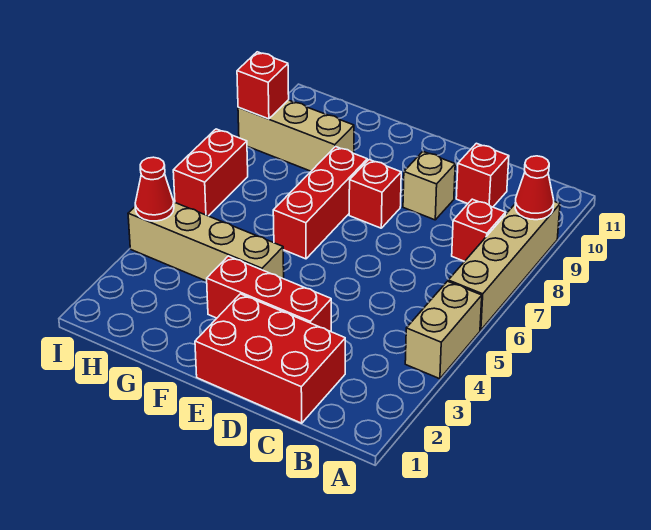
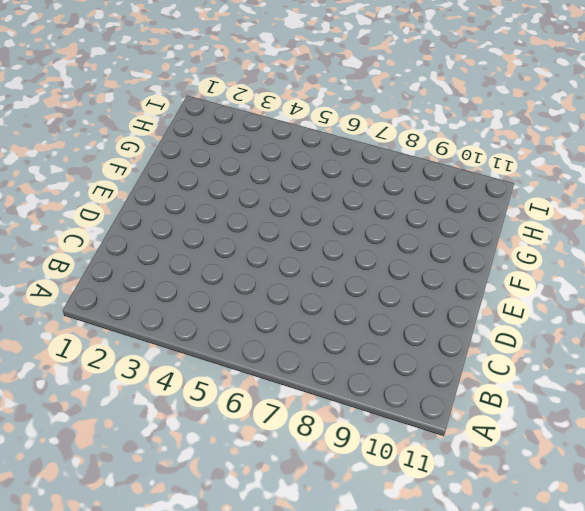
none -> tan 1x2 brick [405,281,482,379]
none -> tan 1x4 brick [448,202,560,330]
none -> red 1x1 brick [452,199,505,261]

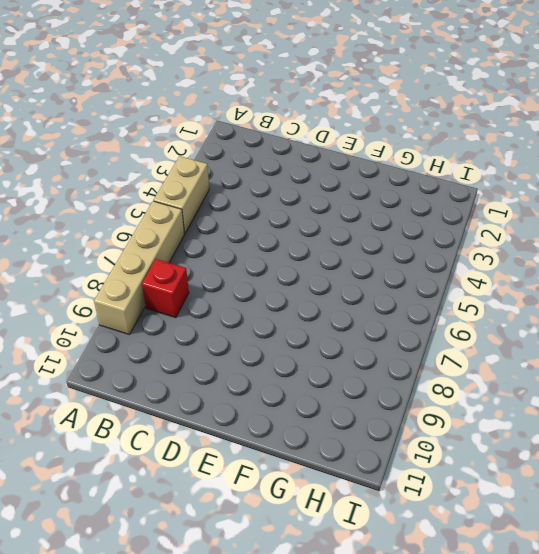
none -> red 2x3 brick [195,294,345,423]
none -> red 1x1 brick [456,143,509,207]
none -> red 1x3 brick [207,256,331,332]

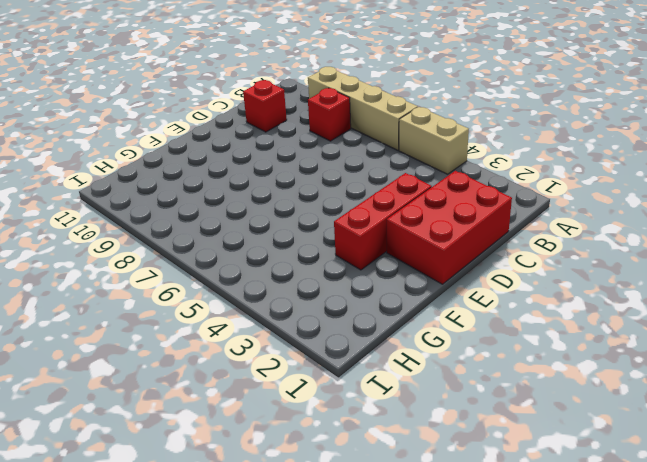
none -> tan 1x1 brick [403,152,455,220]
none -> red 1x1 brick [349,160,401,228]
none -> tan 1x4 brick [128,202,284,281]

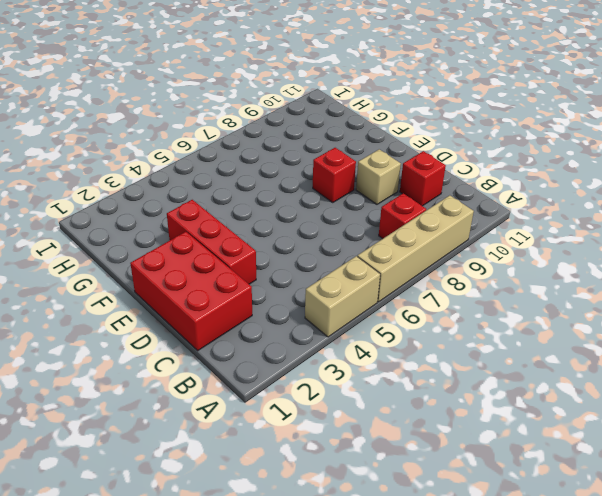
none -> tan 1x4 brick [128,202,284,281]
none -> red 1x3 brick [273,147,367,259]
none -> tan 1x3 brick [238,100,354,171]

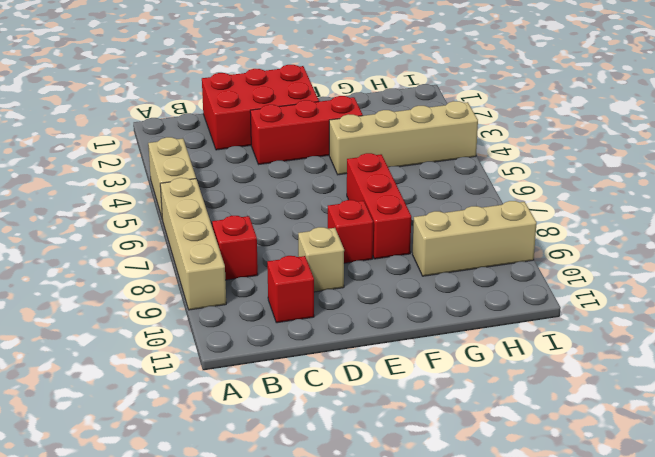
none -> red 1x2 brick [173,129,248,216]
none -> red 1x1 cone [515,156,554,220]
none -> red 1x1 cone [135,157,174,221]

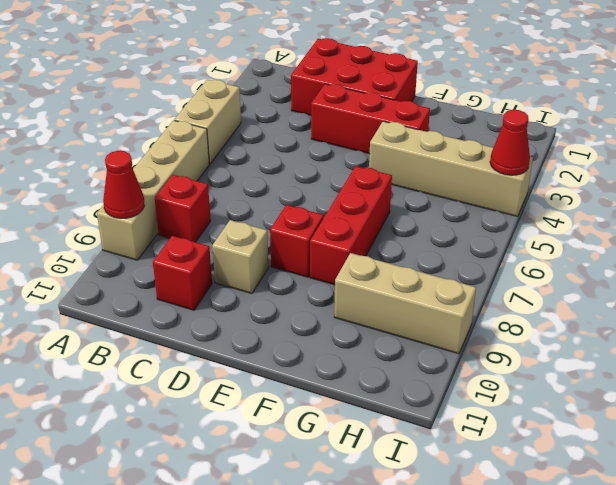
none -> red 1x2 brick [173,129,248,216]
none -> red 1x1 brick [237,52,289,119]

